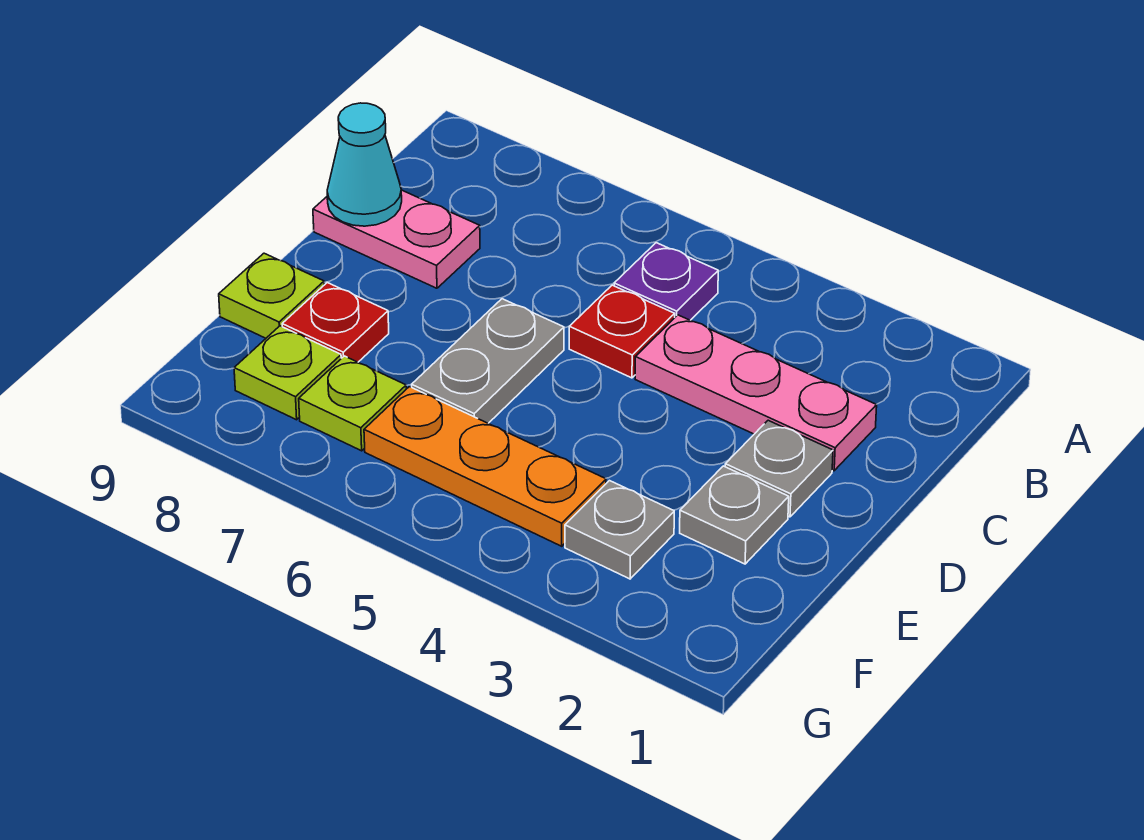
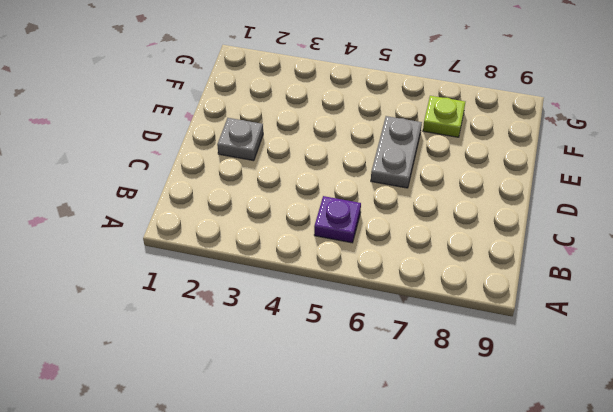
none -> pink 1x3 plate [635,315,877,471]
none -> red 1x1 plate [569,285,675,378]
none -> pink 1x2 plate [313,190,480,288]

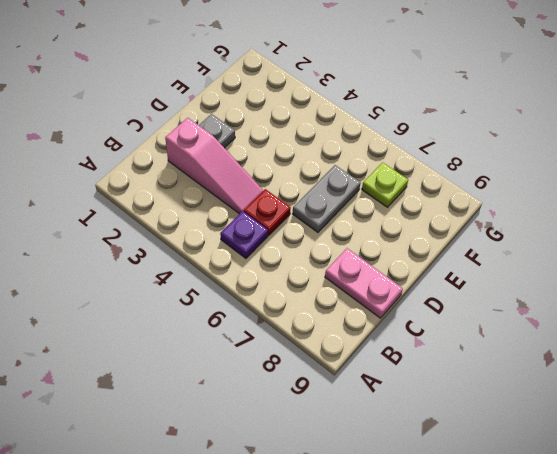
pink 1x3 slope [165,118,263,214] -> pink 1x3 plate [635,315,877,471]
none -> grey 1x1 plate [680,466,789,564]
none -> red 1x1 plate [282,283,389,362]
none -> lime 1x1 plate [219,253,324,338]

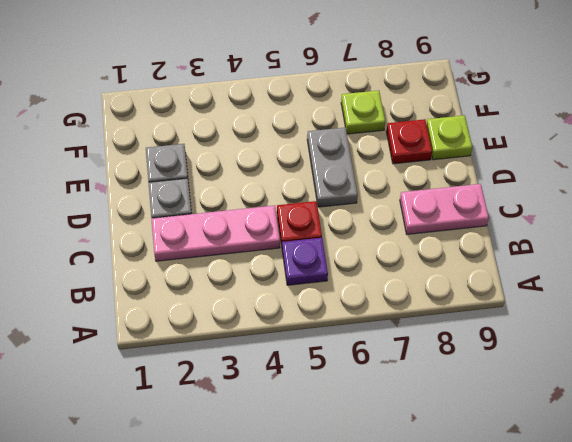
none -> grey 1x1 plate [565,481,674,579]
none -> orange 1x3 plate [364,387,606,546]
none -> lime 1x1 plate [234,326,341,420]

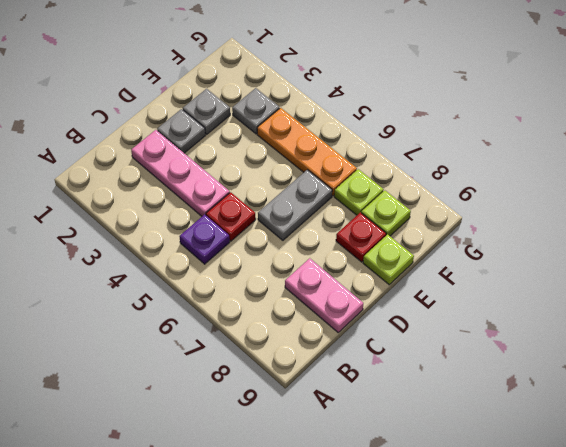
none -> cyan 1x1 cone [327,103,402,226]

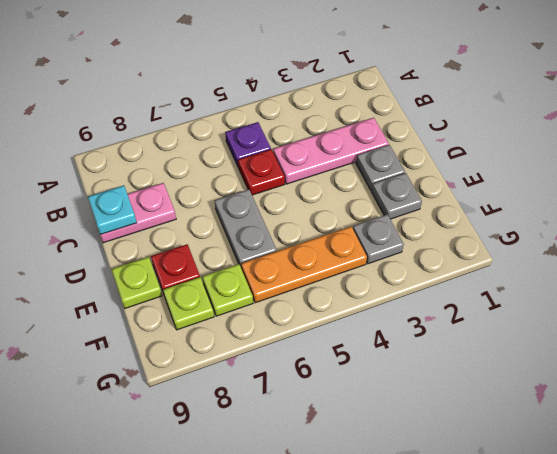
cyan 1x1 plate [88,185,137,235] -> cyan 1x1 cone [327,103,402,226]

